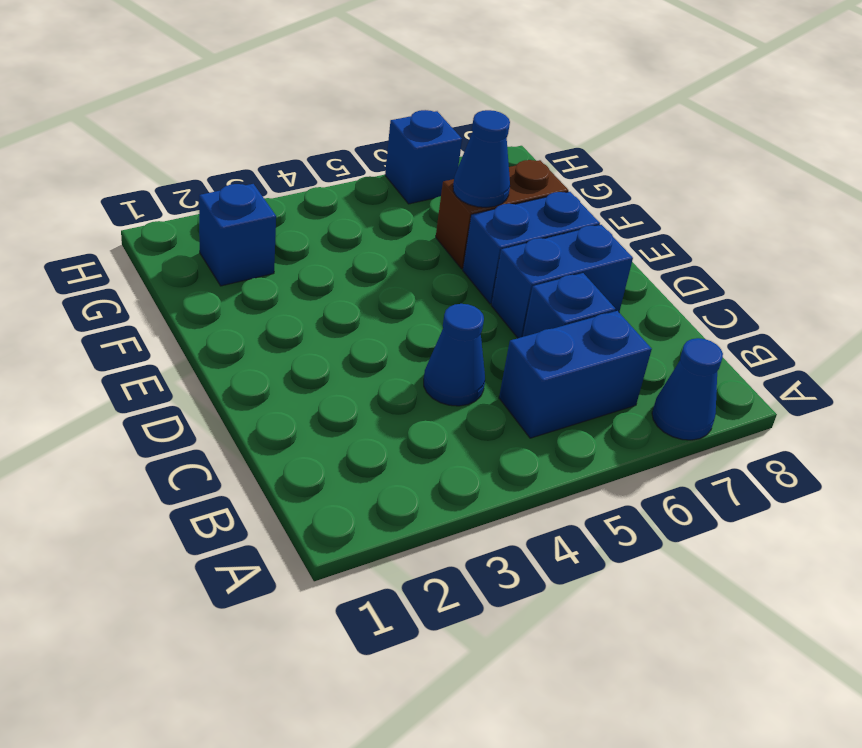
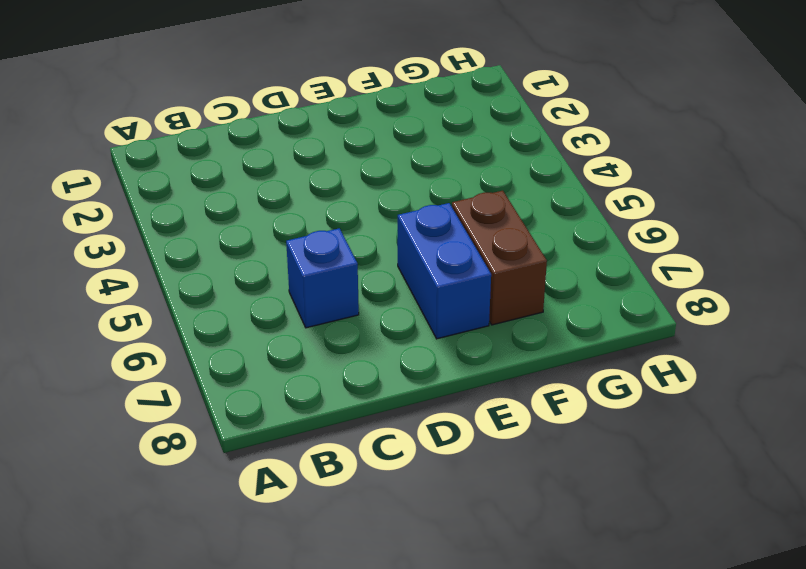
none -> blue 1x1 cone [652,338,723,440]
none -> blue 1x2 brick [499,311,652,438]

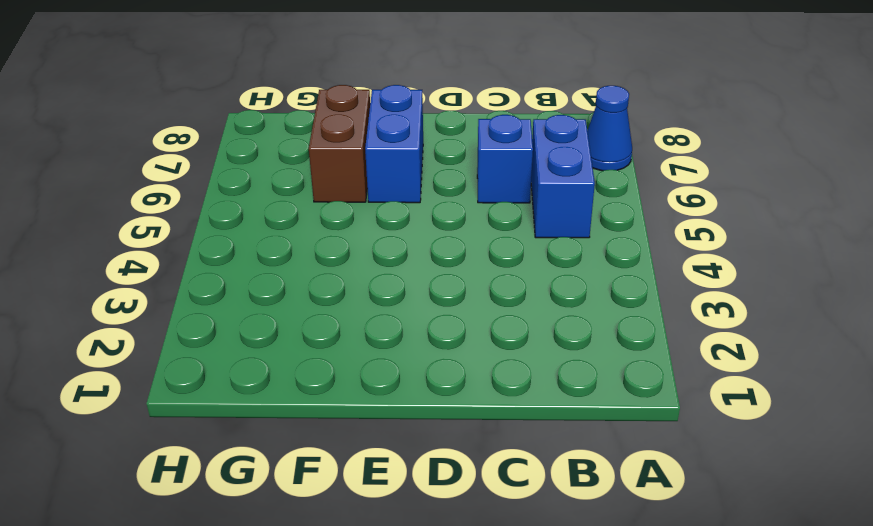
none -> blue 1x1 cone [424,304,485,406]
none -> blue 1x2 brick [491,225,633,338]

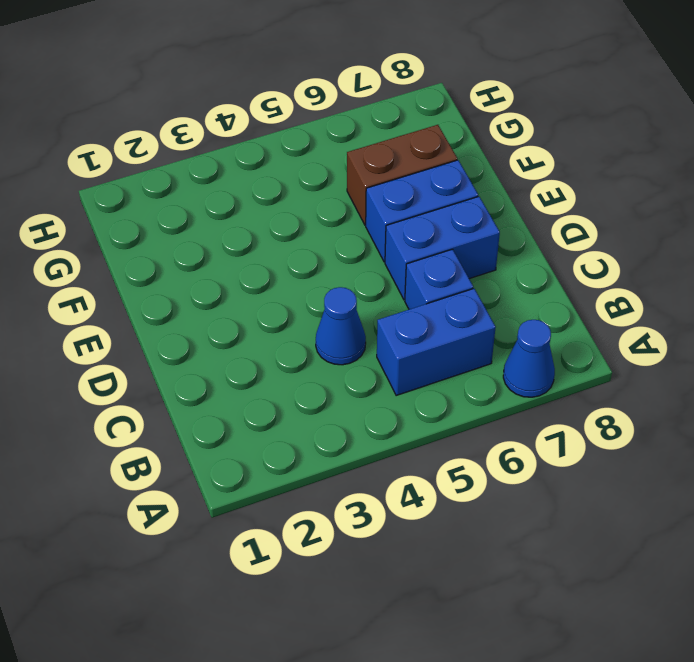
none -> blue 1x1 brick [199,184,276,286]
none -> blue 1x1 brick [385,110,462,204]

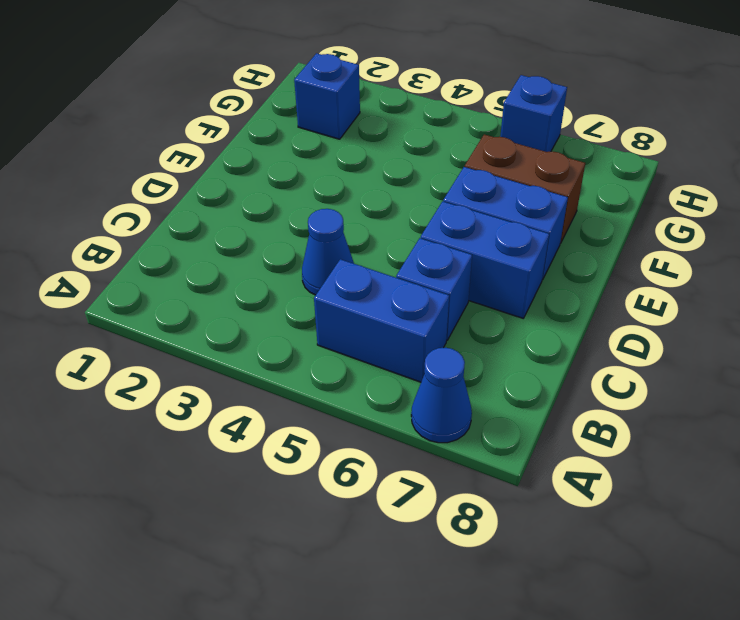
none -> blue 1x1 cone [453,110,510,208]

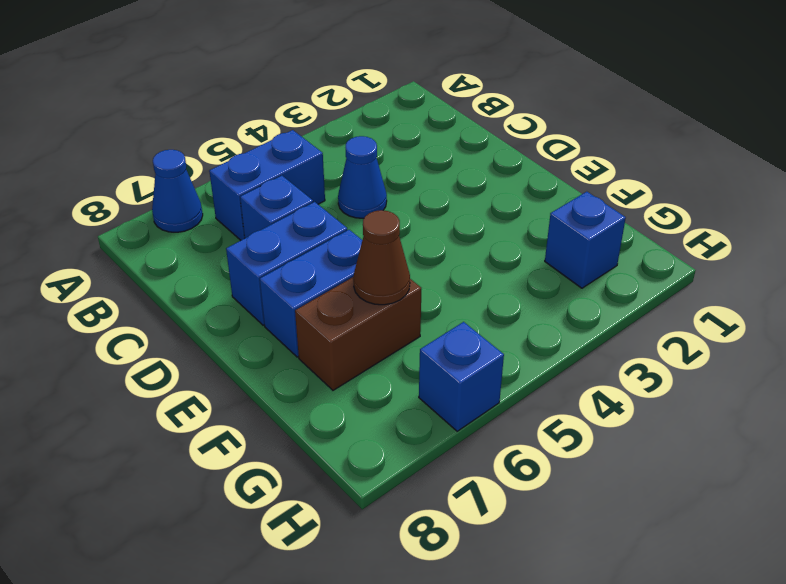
brown 1x1 cone [353,210,410,305] -> blue 1x1 cone [453,110,510,208]

